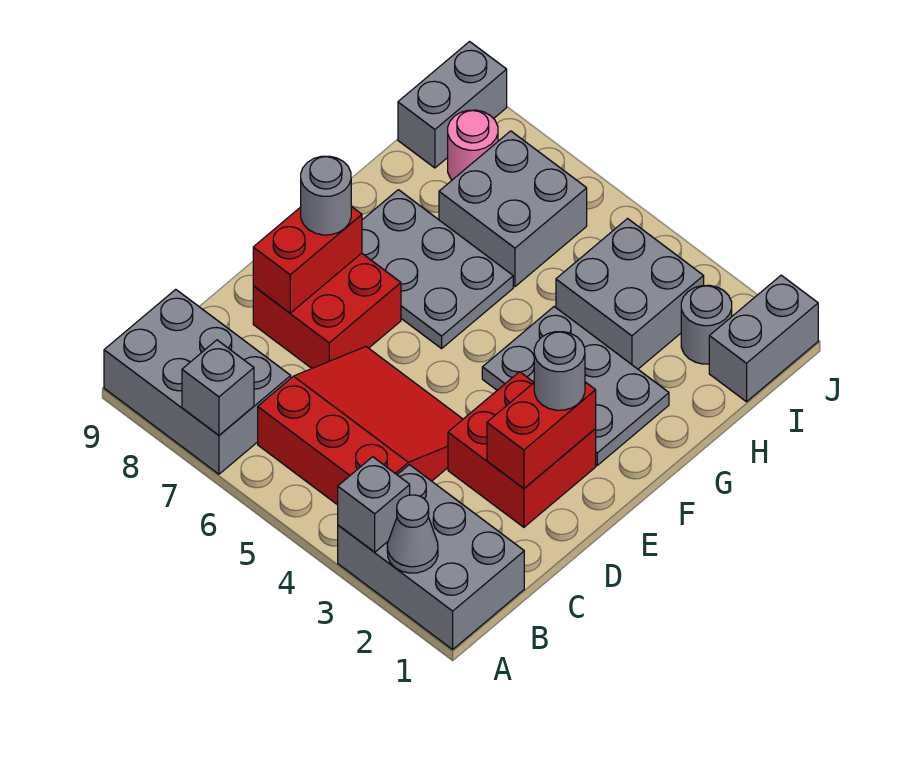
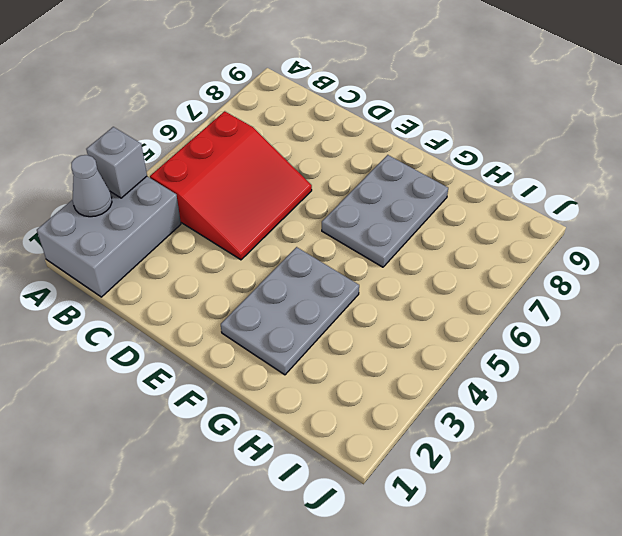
none -> grey 2x3 brick [104,289,291,474]
none -> red 2x2 brick [448,372,596,527]
none -> red 2x2 brick [253,253,401,368]

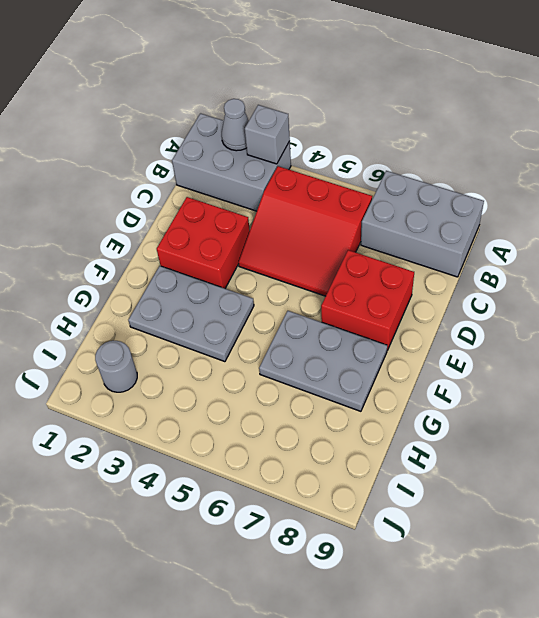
none -> grey 2x2 brick [556,219,704,369]
none -> grey 2x2 brick [439,131,587,286]
none -> grey 1x2 brick [709,275,818,402]

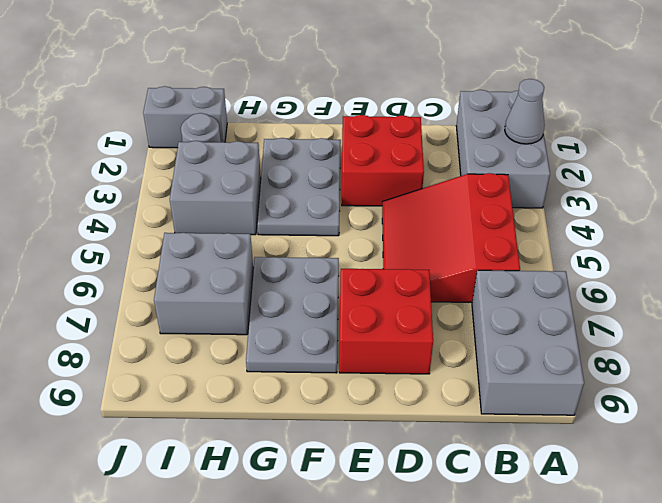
none -> pink 1x1 round brick [448,110,498,180]
none -> grey 1x2 brick [398,42,507,168]
none -> grey 1x1 brick [338,457,410,552]

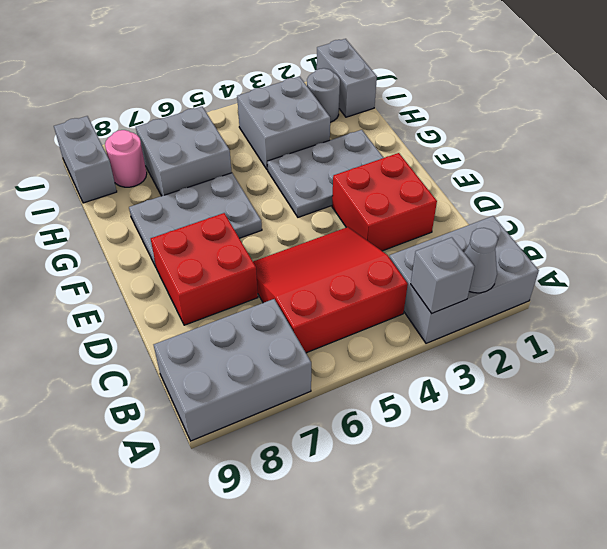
none -> grey 1x1 brick [182,340,254,435]
none -> red 1x2 brick [487,382,596,488]
none -> red 1x2 brick [253,207,362,313]

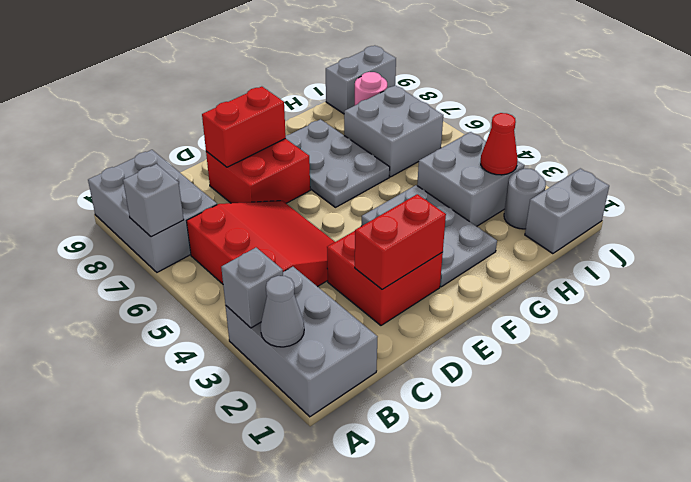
red 1x1 cone [481,113,518,175] -> none
none -> grey 1x1 round brick [534,332,585,410]
none -> grey 1x1 round brick [301,156,351,235]

